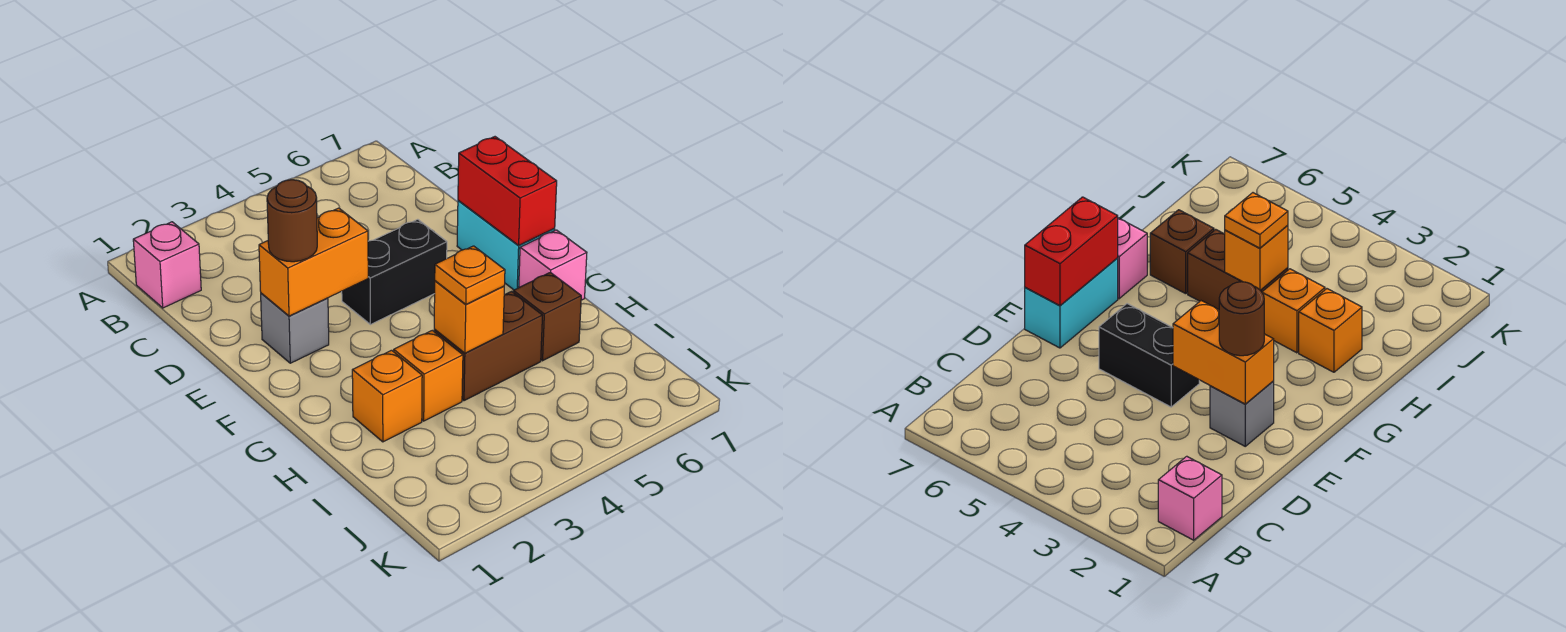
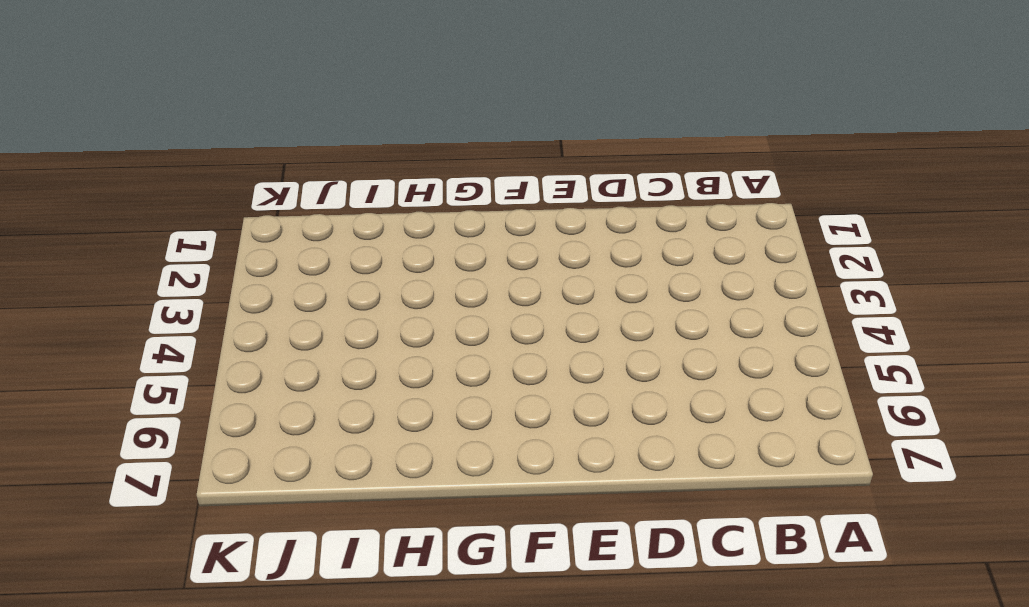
none -> pink 1x1 brick [133,222,201,308]
none -> grey 1x1 brick [261,293,329,363]
none -> black 1x2 brick [342,219,447,325]

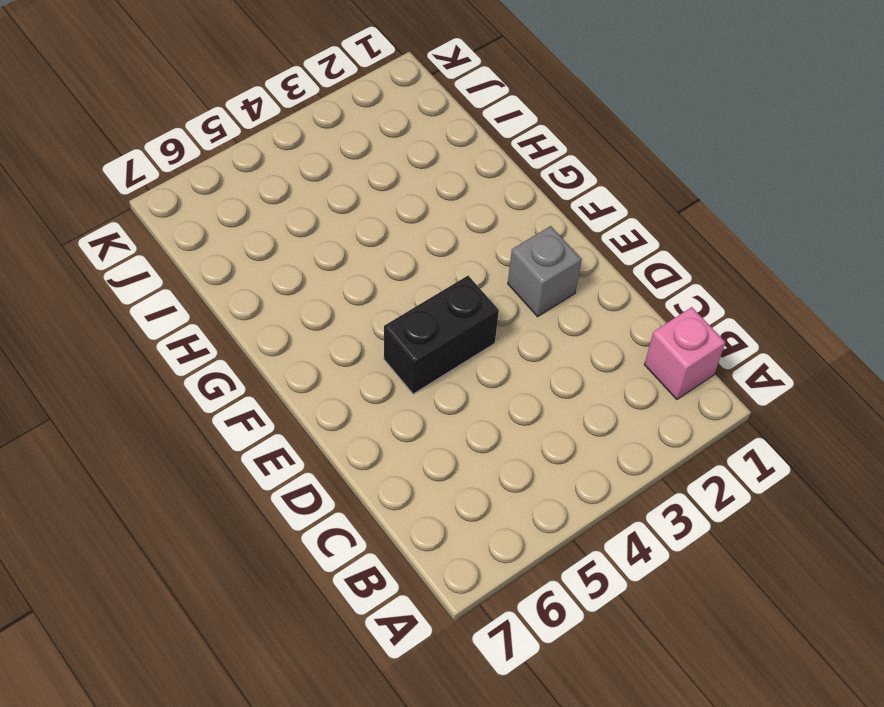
none -> cyan 1x2 brick [457,200,555,290]
none -> pink 1x1 brick [519,230,587,300]
none -> orange 1x1 brick [352,350,422,442]

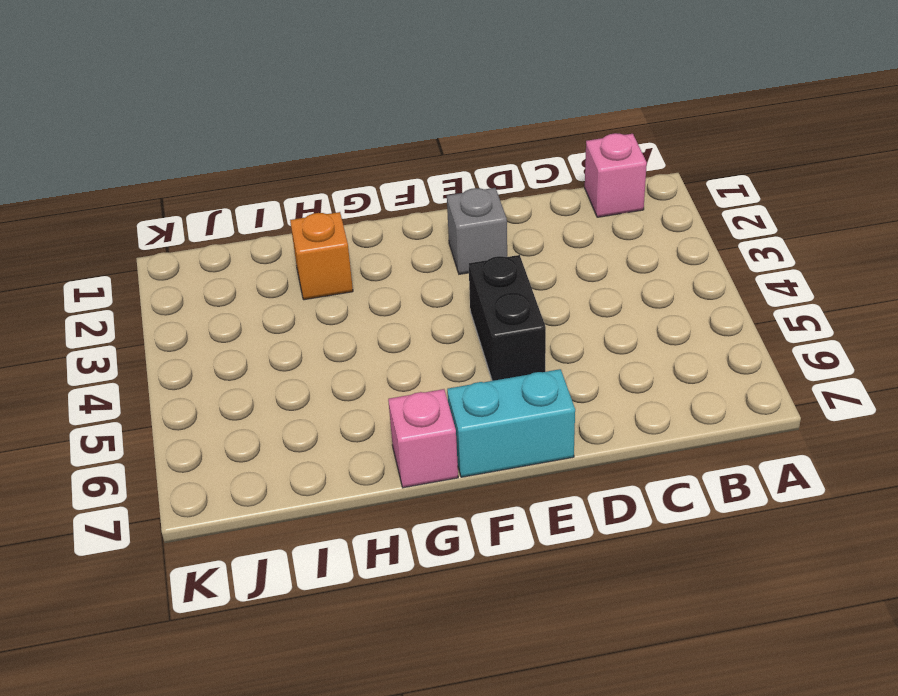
none -> orange 1x1 brick [394,330,463,421]
none -> brown 1x2 brick [434,292,543,401]
none -> brown 1x1 brick [513,272,581,361]

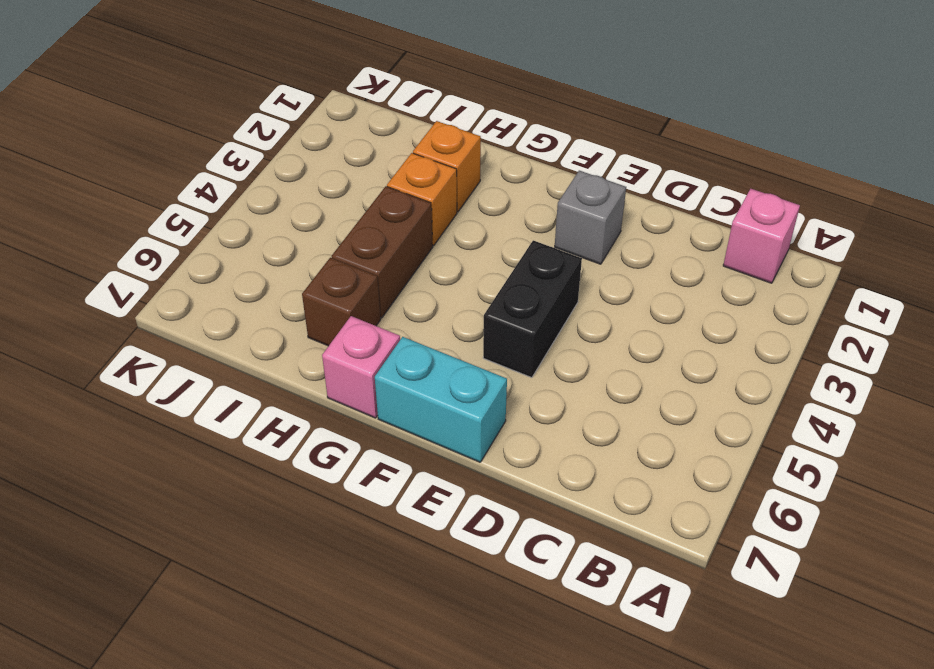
none -> orange 1x2 brick [259,208,368,316]
none -> red 1x2 brick [458,137,557,246]
none -> orange 1x1 brick [434,281,504,353]

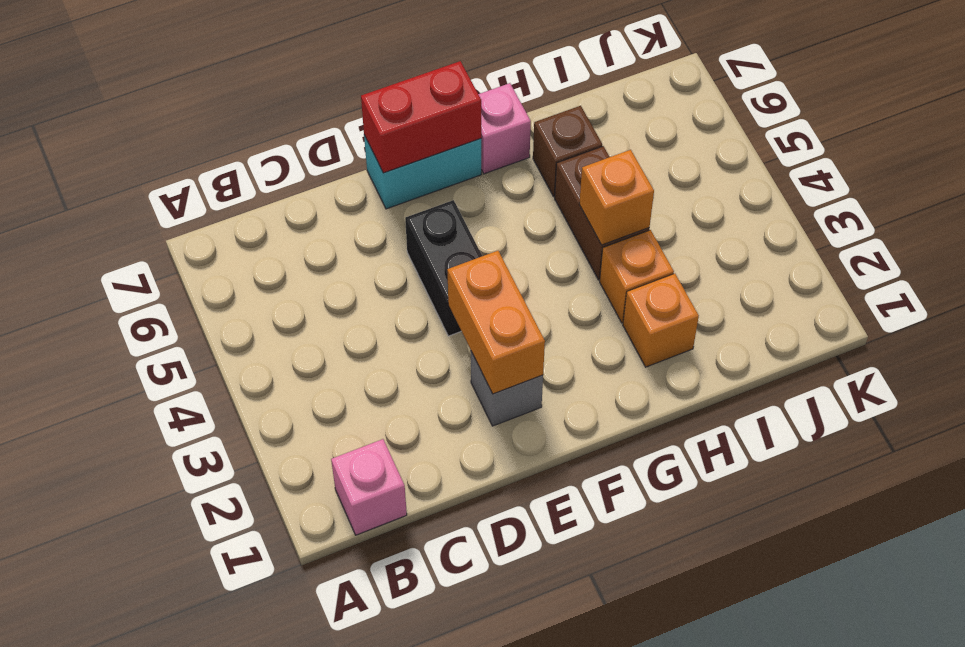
none -> brown 1x1 round brick [267,180,317,262]
none -> orange 1x1 plate [435,246,505,304]

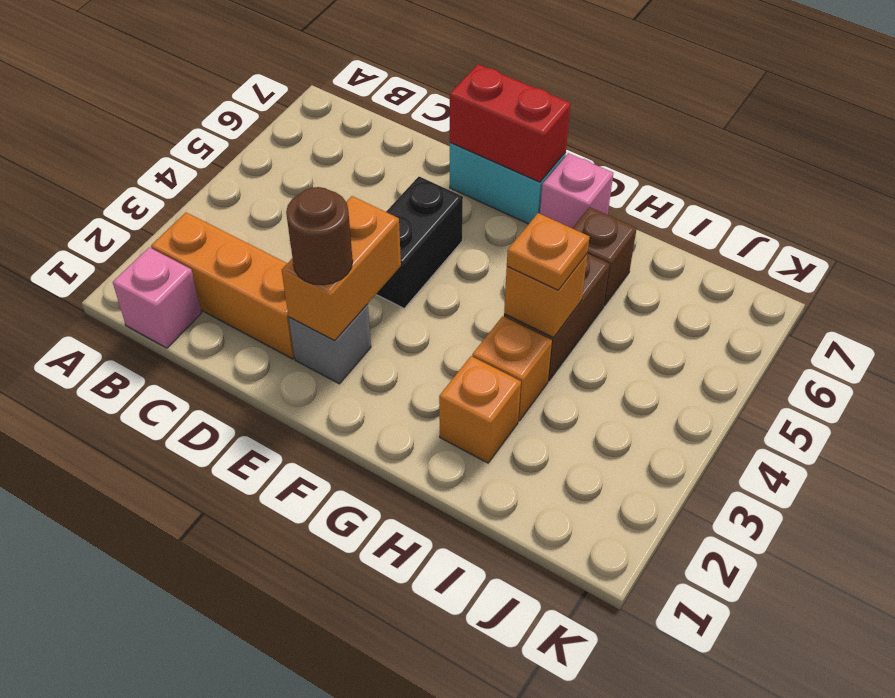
orange 1x3 brick [151,213,294,359] -> none

